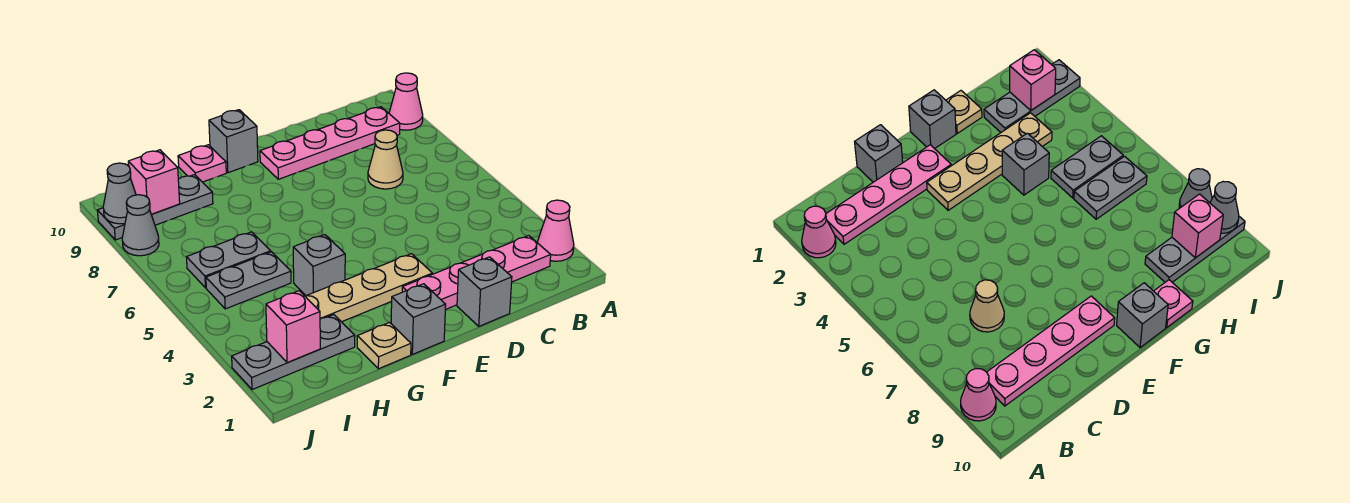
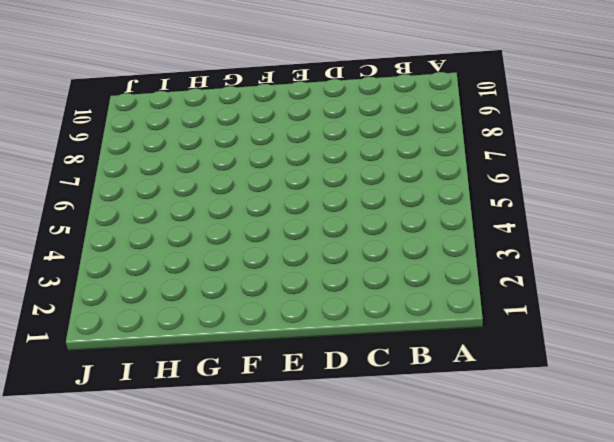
none -> pink 1x1 cone [537,200,574,261]
none -> pink 1x1 cone [389,73,423,130]
none -> pink 1x4 plate [402,236,551,310]

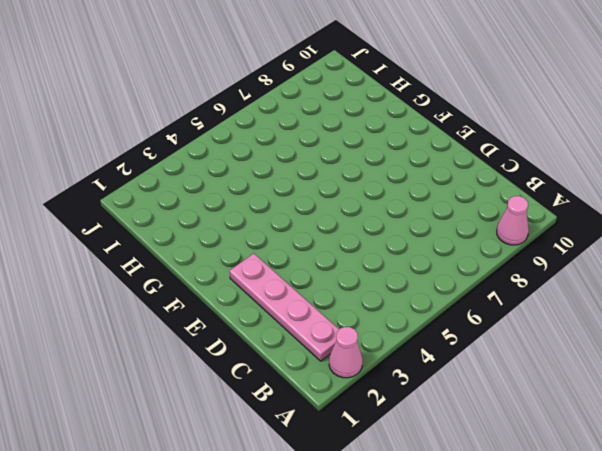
none -> pink 1x4 plate [260,107,400,179]
none -> tan 1x1 cone [368,130,403,189]
none -> grey 1x1 brick [457,257,512,326]

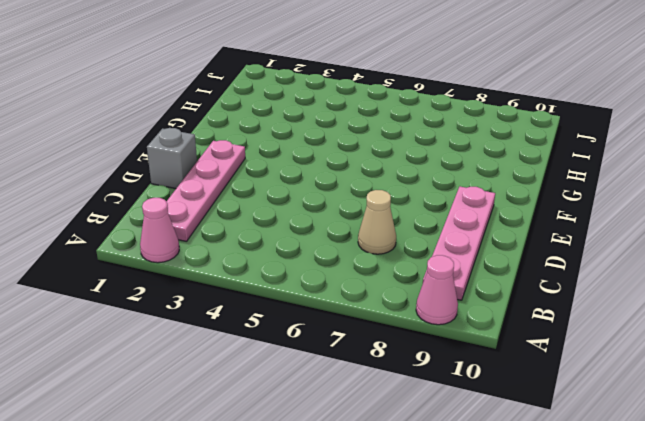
none -> tan 1x4 plate [305,254,432,322]
none -> grey 1x1 brick [391,284,446,354]
none -> grey 1x1 brick [209,110,258,173]

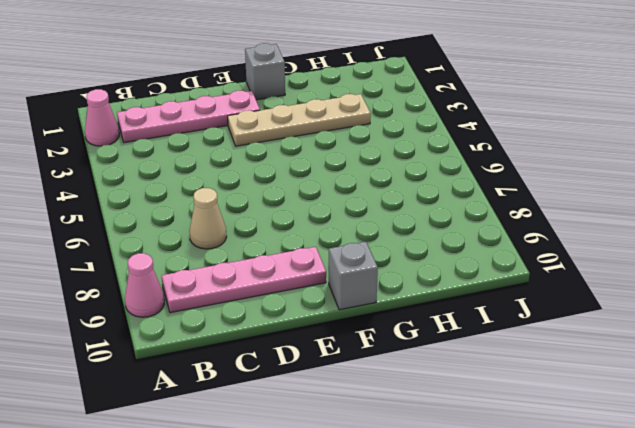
none -> grey 1x1 brick [457,257,512,326]
none -> tan 1x1 plate [357,322,411,369]
none -> grey 1x1 brick [293,235,345,296]

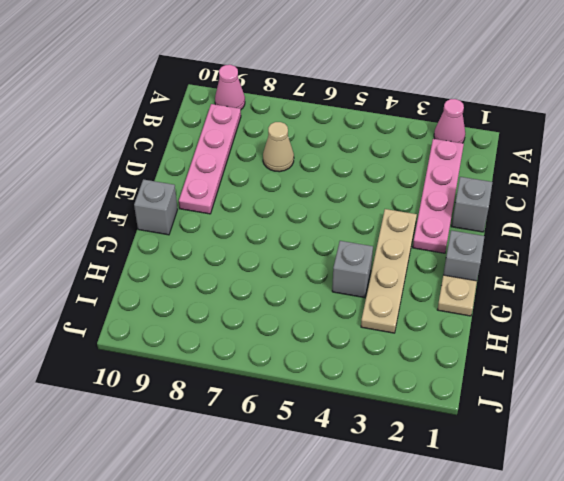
none -> pink 1x1 plate [178,145,226,182]
none -> grey 1x3 plate [232,315,355,390]
none -> grey 1x2 plate [206,252,291,309]

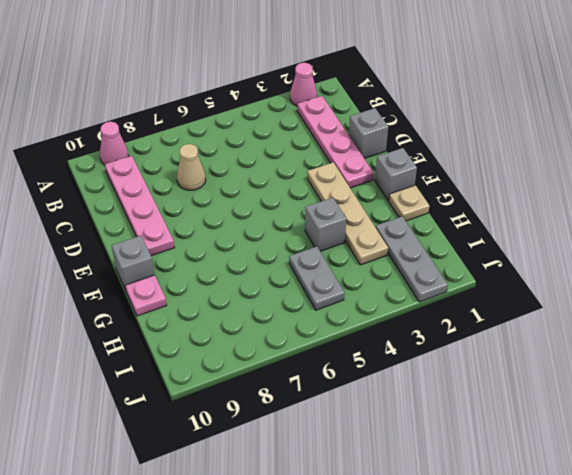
none -> grey 1x2 plate [187,232,271,288]
none -> grey 1x3 plate [97,175,213,240]
none -> grey 1x1 cone [122,195,159,256]

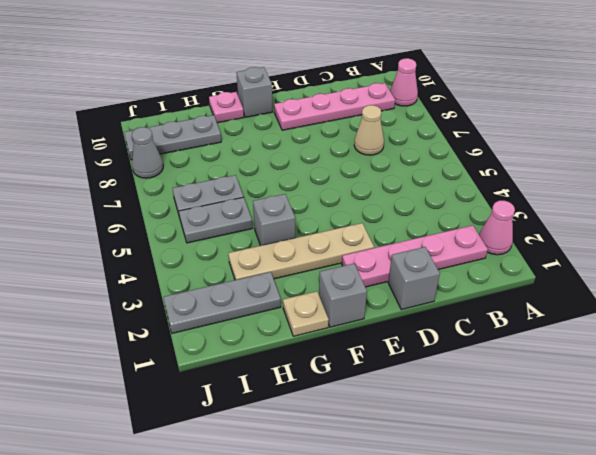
none -> pink 1x1 brick [266,291,320,363]
none -> pink 1x1 brick [128,150,180,214]
none -> grey 1x1 cone [103,163,136,224]

